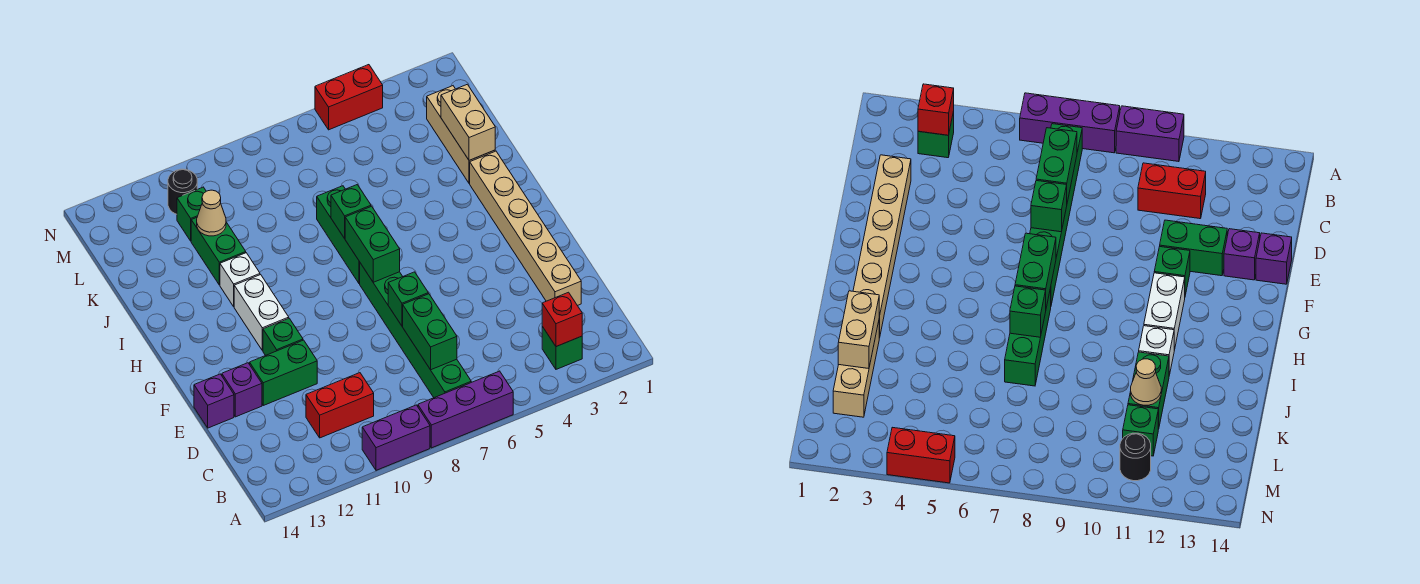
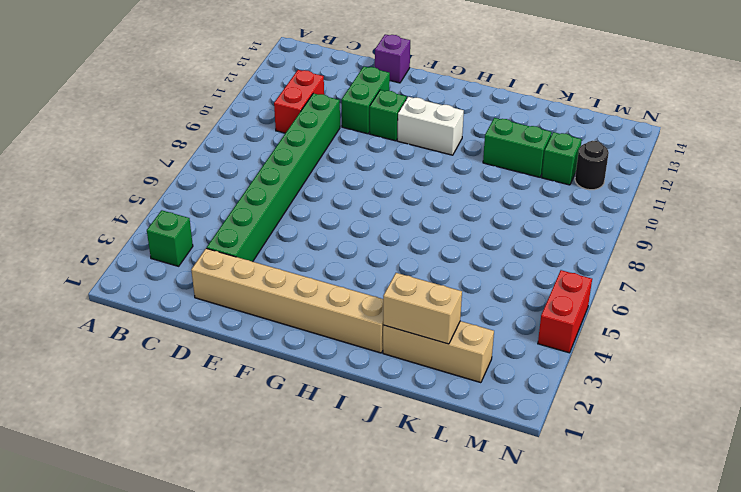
green 1x8 brick [207,93,340,262] -> green 1x6 brick [360,263,471,398]
none -> purple 1x3 brick [418,371,513,448]
none -> purple 1x2 brick [362,405,430,470]
none -> purple 1x1 brick [222,363,262,417]

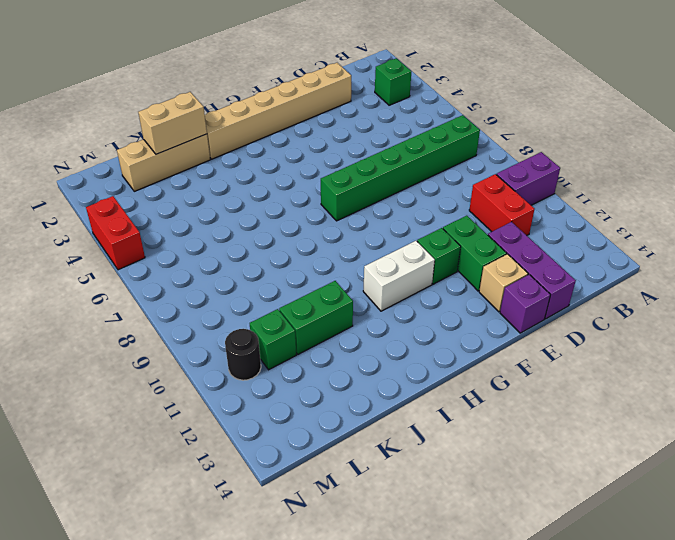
purple 1x2 brick [496,152,560,205] -> purple 1x2 brick turned to [362,405,430,470]
purple 1x3 brick [488,222,576,319] -> purple 1x3 brick moved to [418,371,513,448]
tan 1x1 brick [479,254,528,312] -> purple 1x1 brick [222,363,262,417]
none -> green 1x3 brick [317,186,360,284]
none -> white 1x1 brick [220,253,260,307]
none -> red 1x1 brick [542,292,582,347]

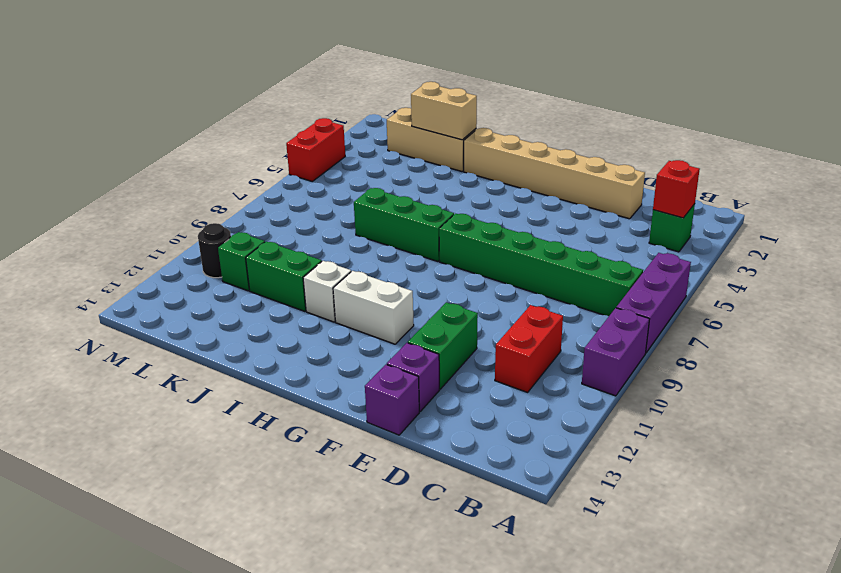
none -> green 1x1 brick [263,318,303,355]
none -> green 1x2 brick [403,294,457,370]
none -> green 1x1 brick [388,272,428,326]

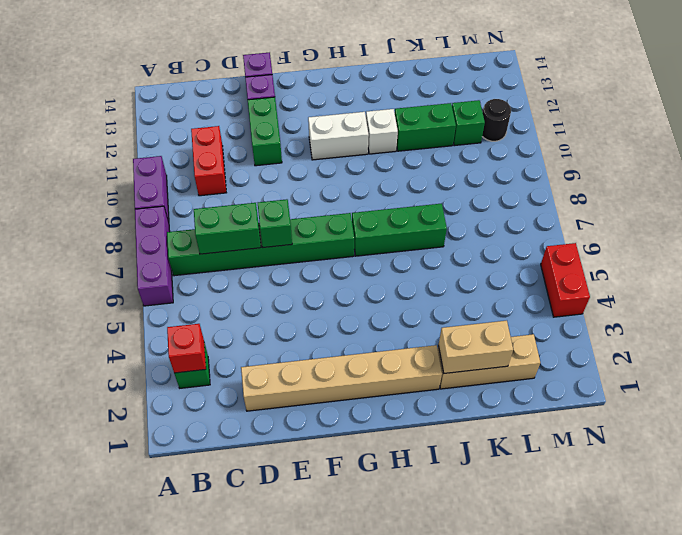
none -> green 1x1 brick [263,318,303,355]
none -> green 1x2 brick [345,206,400,282]
none -> green 1x1 brick [331,185,371,238]

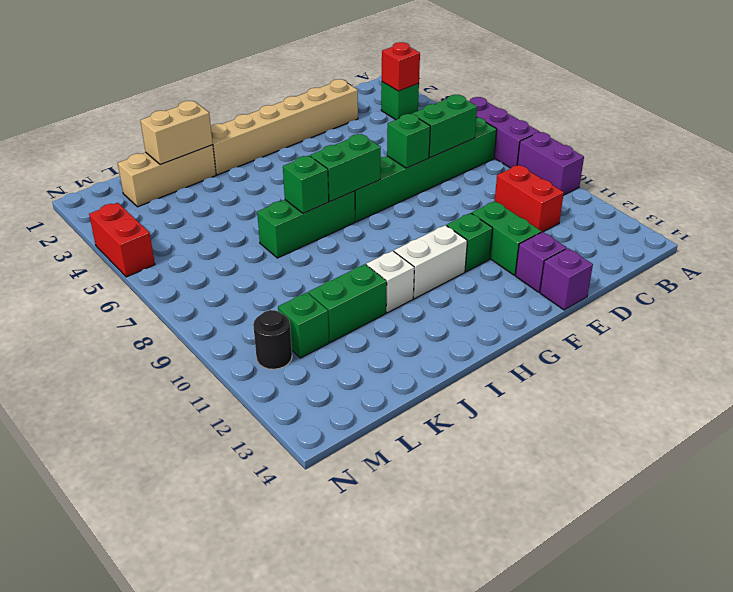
none -> tan 1x1 cone [197,190,226,236]

